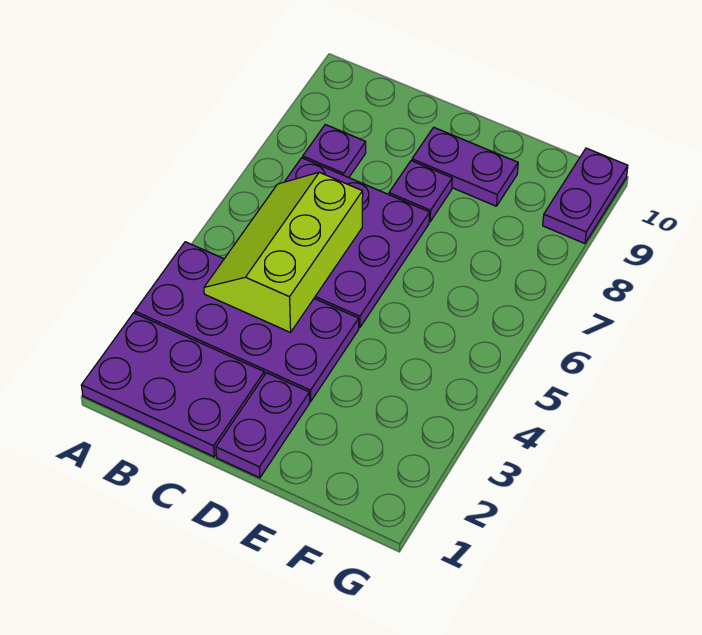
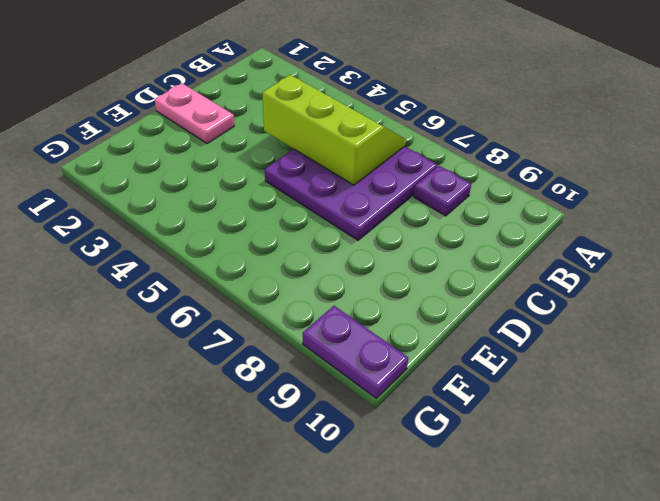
pink 1x2 plate [155,83,234,143] -> purple 1x2 plate [216,373,310,478]
none -> purple 2x3 plate [81,313,264,457]
none -> purple 2x4 plate [135,242,359,401]

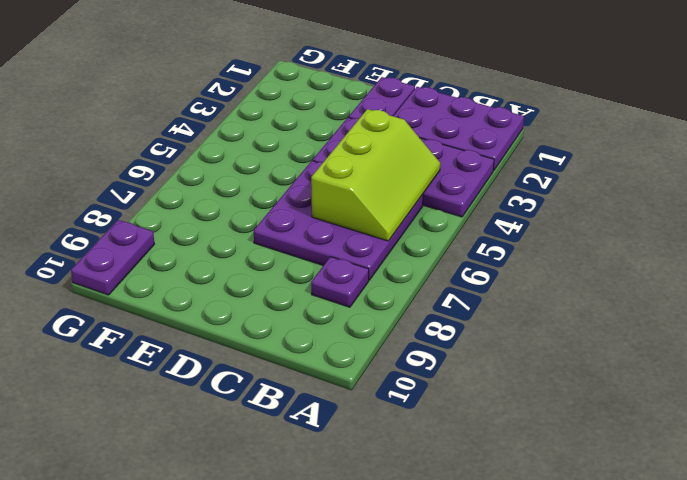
none -> purple 1x1 plate [389,161,452,222]
none -> purple 1x2 plate [412,127,518,206]

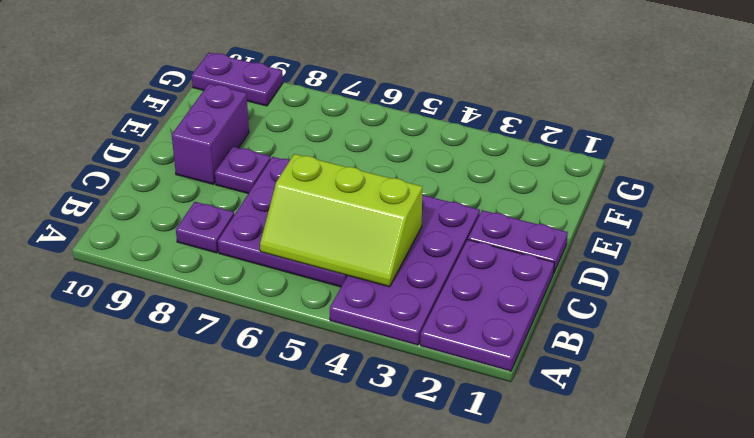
purple 1x2 brick [172,84,249,184] -> purple 1x2 plate [412,127,518,206]

